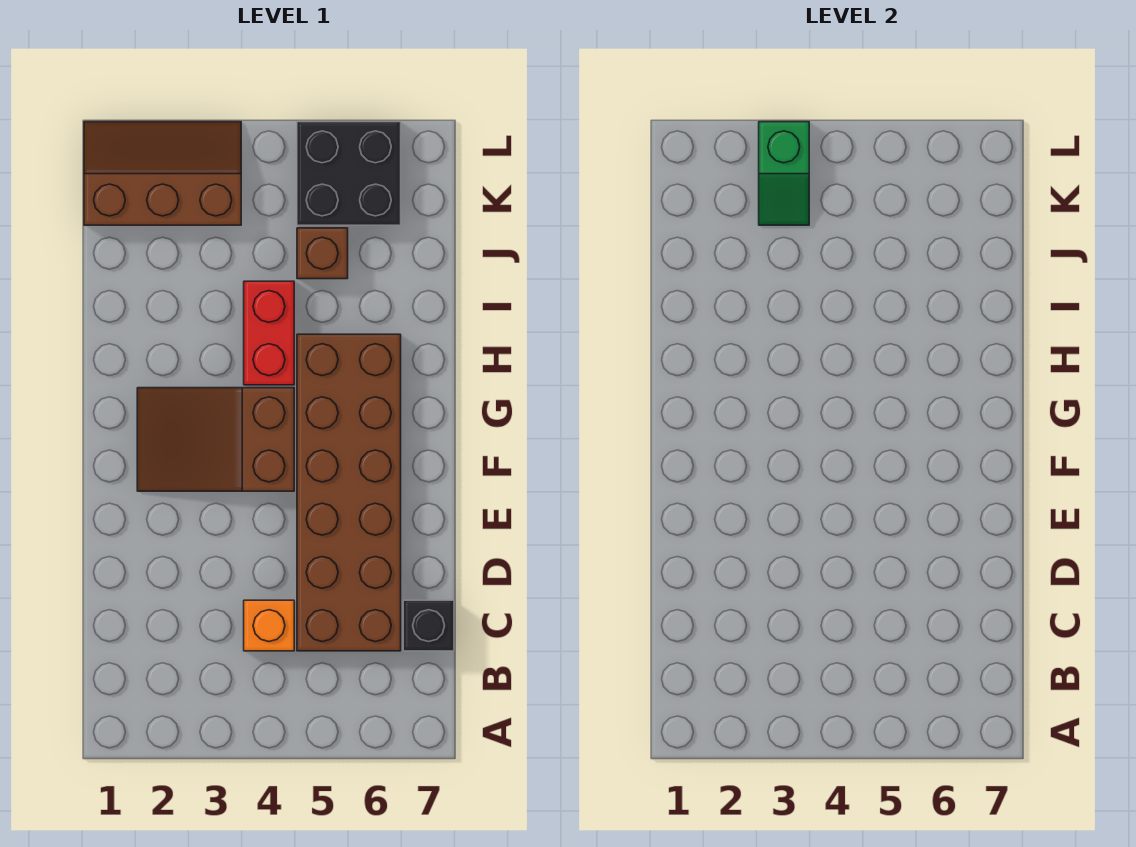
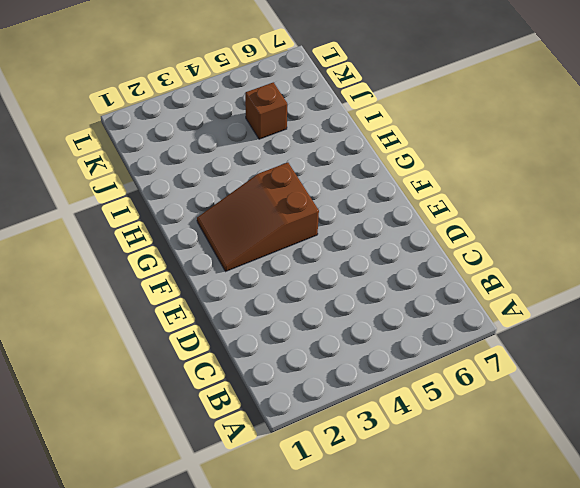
none -> orange 1x1 brick [244,600,294,651]
none -> brown 2x6 brick [297,334,401,651]

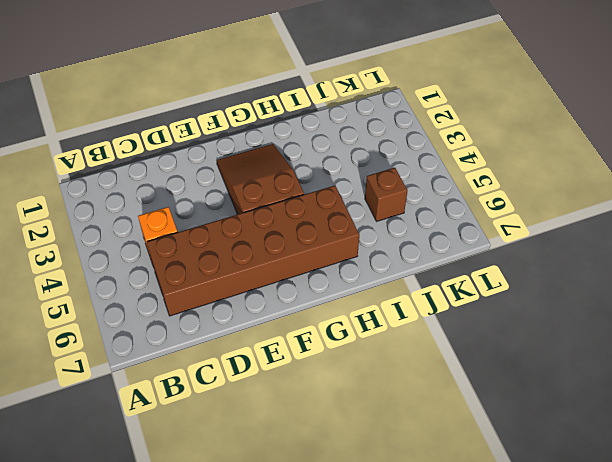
none -> black 1x1 brick [403,600,454,651]
none -> red 1x2 brick [244,281,294,385]

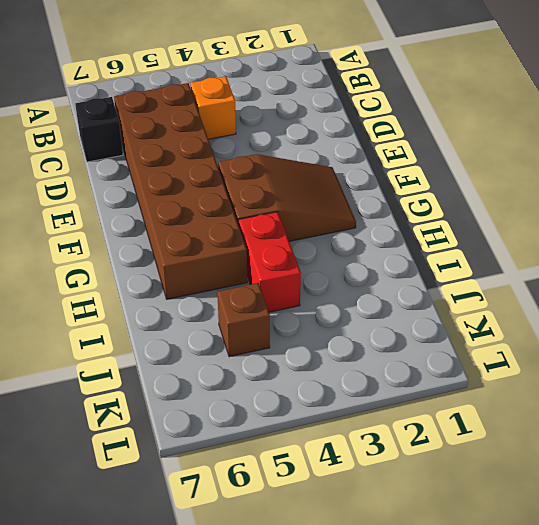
none -> brown 2x3 slope [84,122,241,225]
none -> black 2x2 brick [297,122,401,225]

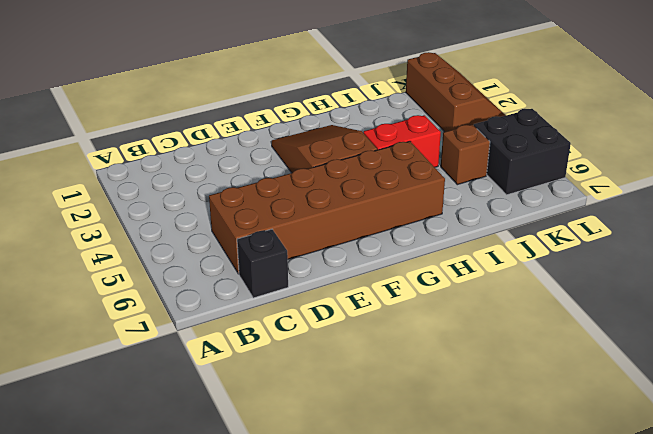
none -> orange 1x1 brick [244,600,294,651]
none -> green 1x2 slope [759,122,809,225]

